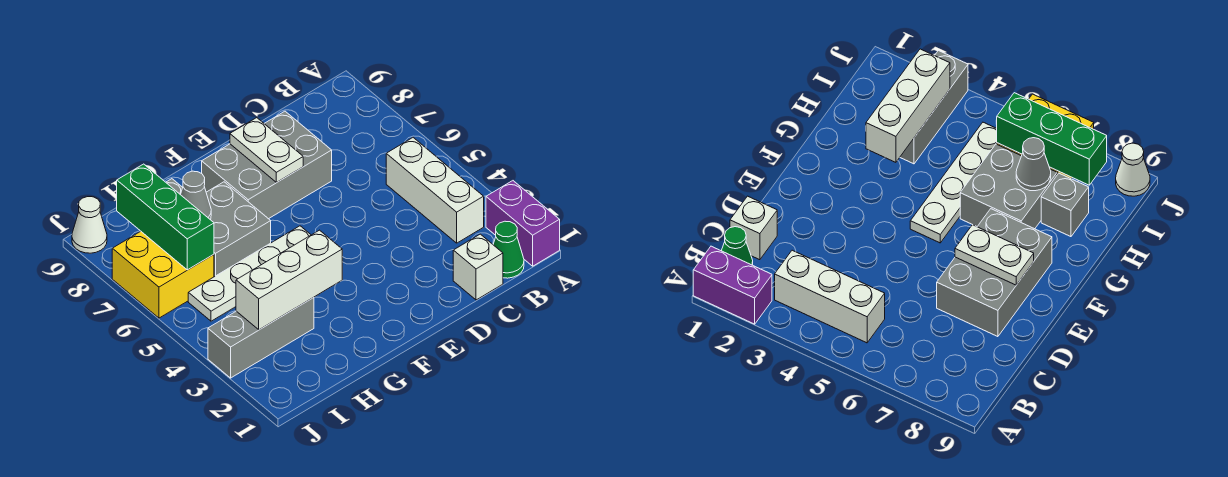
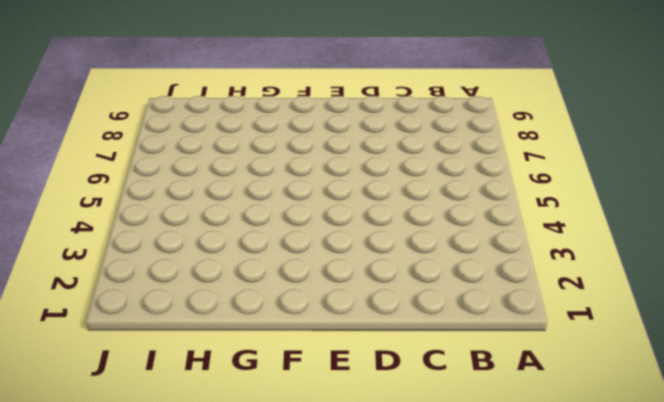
none -> purple 1x2 brick [486,181,560,266]
none -> green 1x1 cone [493,221,524,278]
none -> white 1x3 brick [386,138,484,243]

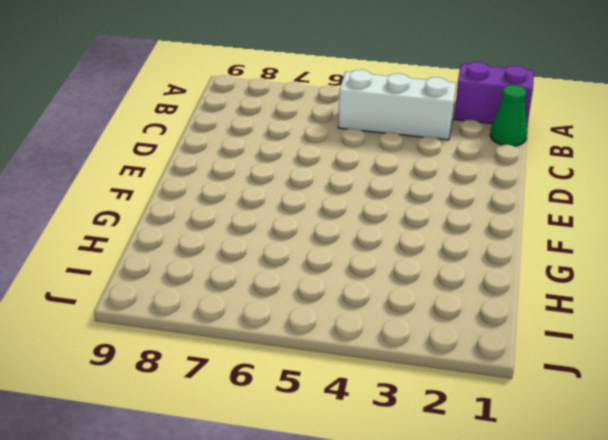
none -> white 1x1 brick [453,234,503,300]
none -> grey 2x3 brick [202,111,332,219]
none -> white 1x4 plate [188,226,311,321]

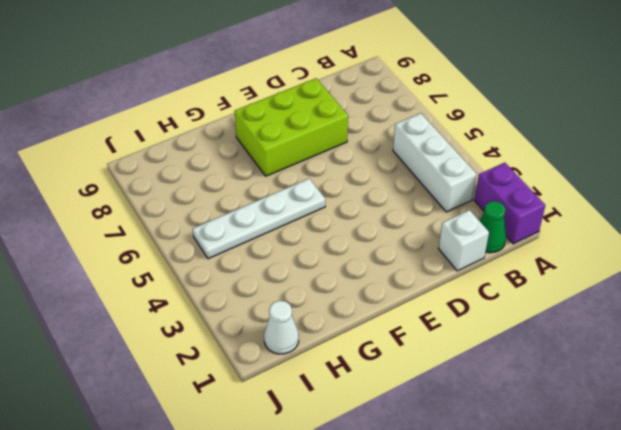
lime 2x3 brick [234,78,348,176] -> grey 2x3 brick [202,111,332,219]
white 1x1 cone [264,301,299,354] -> white 1x1 cone moved to [72,197,107,253]
none -> grey 2x2 brick [206,182,271,277]
none -> grey 1x3 brick [208,298,314,378]
none -> grey 1x1 brick [1041,173,1089,237]

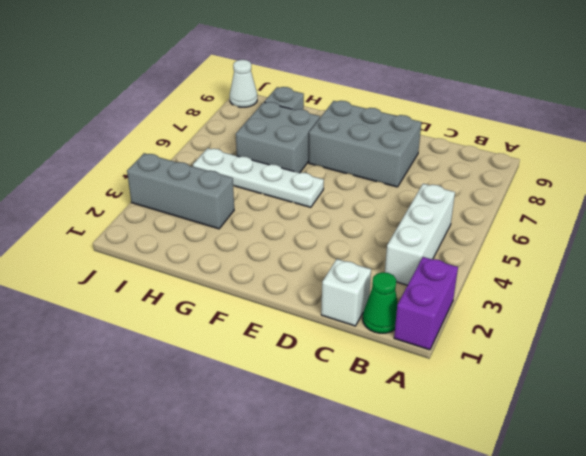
none -> yellow 2x2 brick [112,231,214,318]
none -> white 1x2 plate [230,118,303,182]
none -> white 1x3 brick [236,230,342,330]

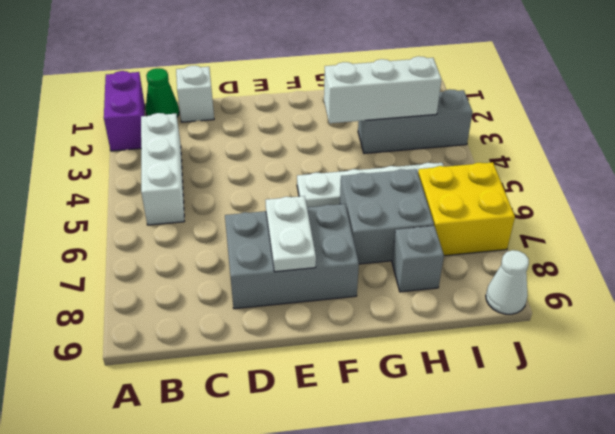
none -> grey 1x1 cone [181,171,211,219]
none -> green 1x3 brick [117,164,214,270]

